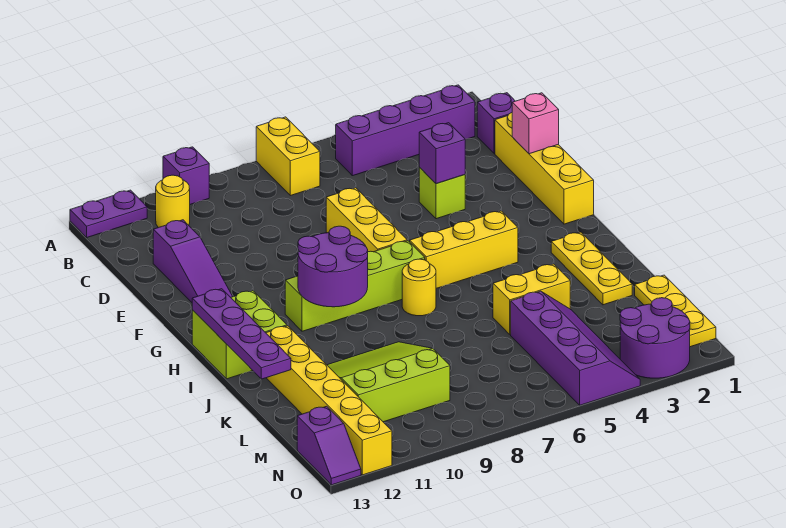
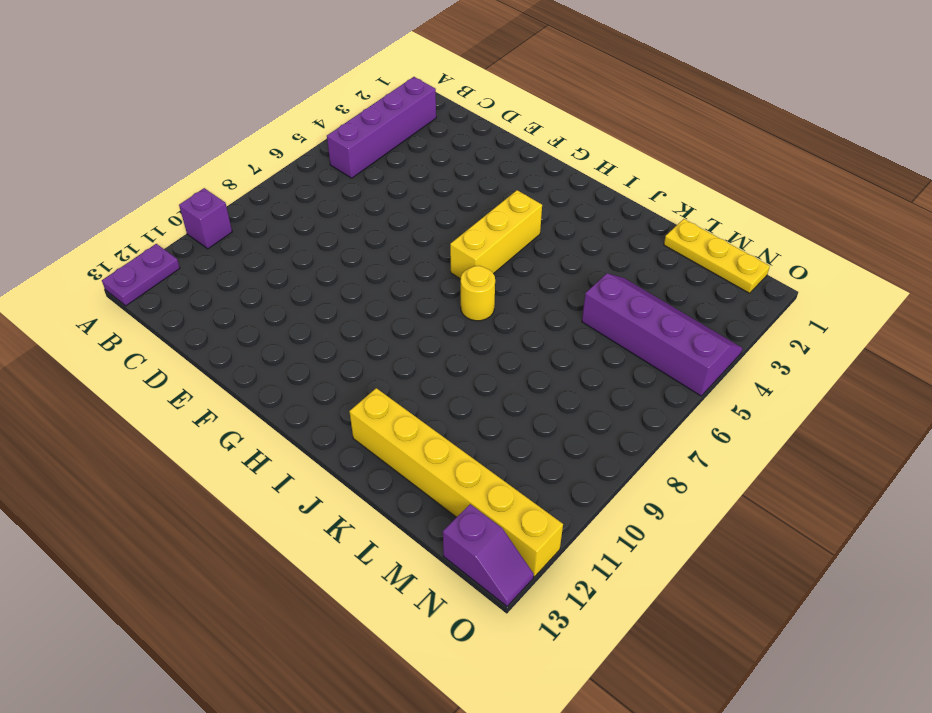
none -> yellow 1x2 brick [256,117,320,196]
none -> yellow 1x1 round brick [156,175,190,228]
none -> purple 1x1 brick [477,93,515,154]

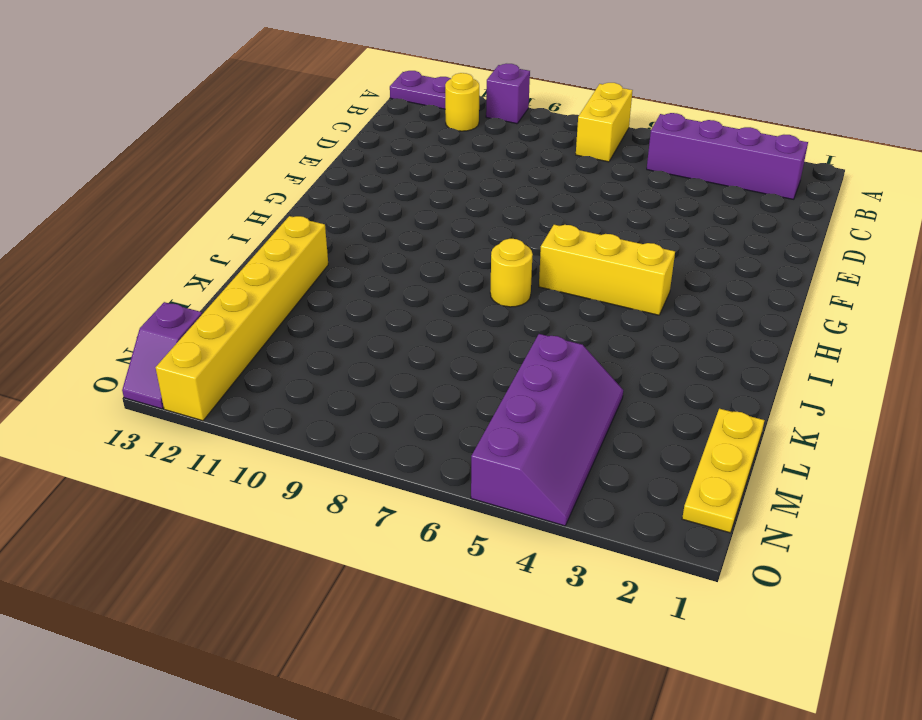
none -> purple 1x1 brick [477,93,515,154]
none -> yellow 1x4 brick [495,113,594,224]
none -> purple 1x3 slope [153,220,233,302]

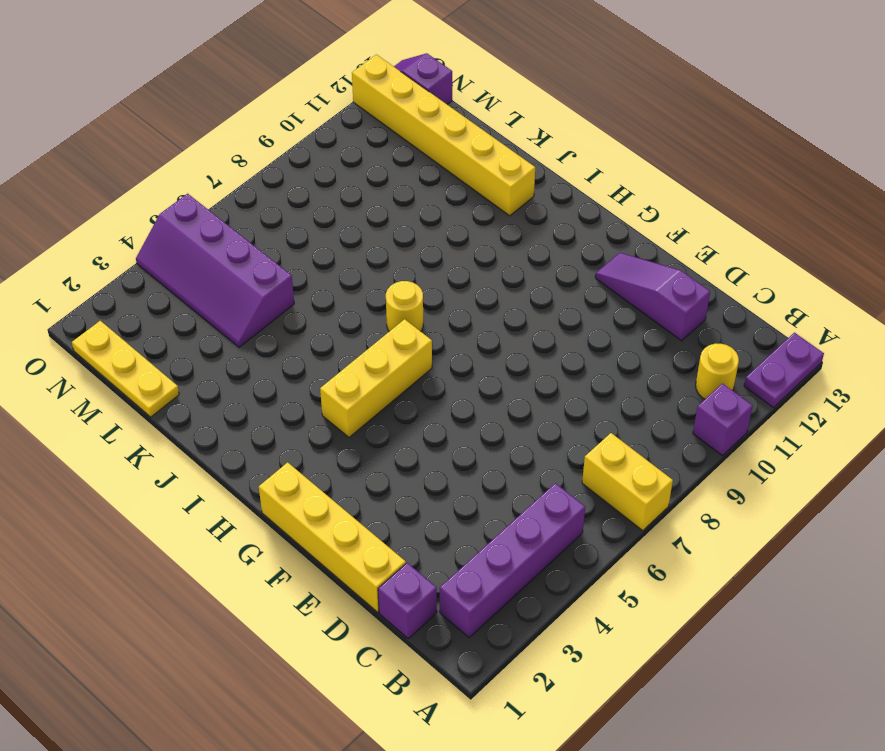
none -> lime 1x1 brick [419,168,465,219]
none -> yellow 1x3 brick [326,188,407,252]
none -> lime 1x4 brick [285,241,425,331]

